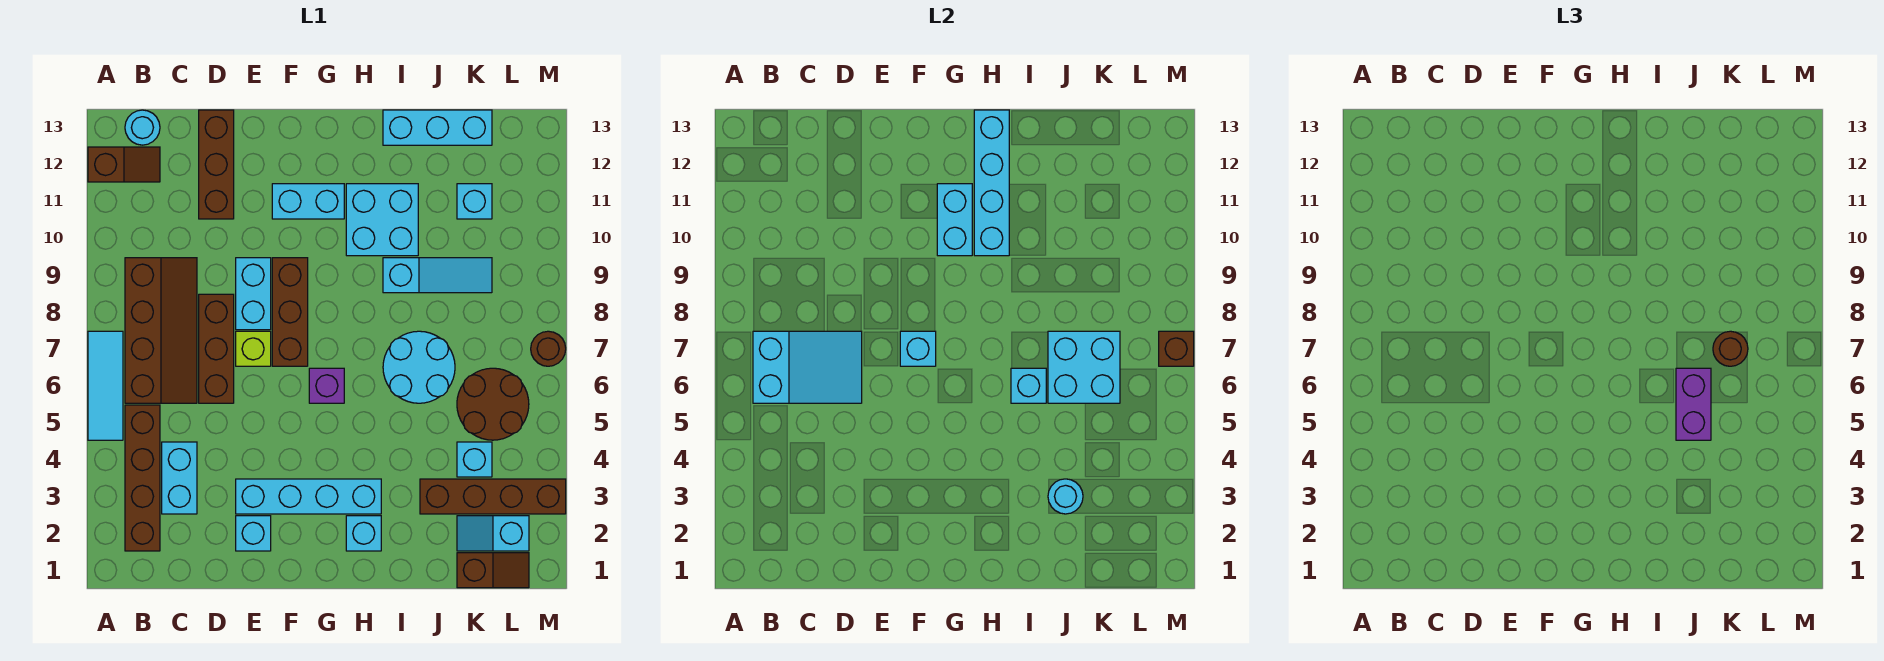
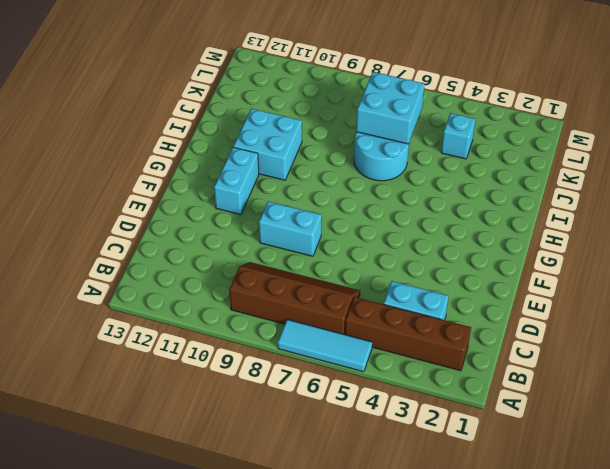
none -> brown 1x2 slope [88,147,160,182]
none -> cyan 1x1 round brick [125,110,160,145]
none -> brown 1x3 brick [199,294,234,403]
none -> brown 1x3 brick [199,110,234,219]

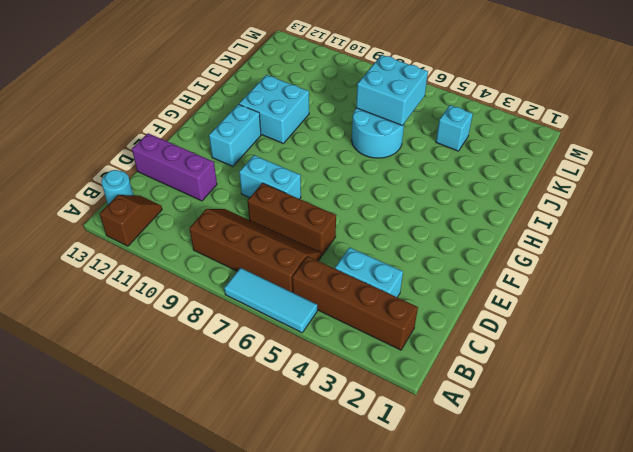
purple 1x3 brick [132,133,217,201] -> brown 1x3 brick [199,110,234,219]
none -> cyan 1x1 brick [236,516,271,551]
none -> cyan 1x4 brick [236,479,381,514]
none -> lime 1x1 brick [236,331,271,366]
none -> brown 1x3 brick [272,258,308,366]

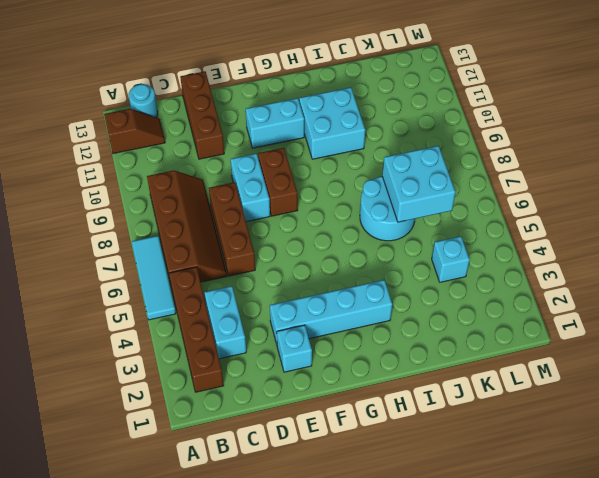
brown 1x2 brick [258,148,298,216] -> brown 1x3 brick [272,258,308,366]
none -> lime 1x1 brick [236,331,271,366]
none -> purple 1x1 brick [309,368,344,403]
none -> cyan 1x1 brick [346,516,381,551]
none -> cyan 1x3 slope [383,258,492,293]

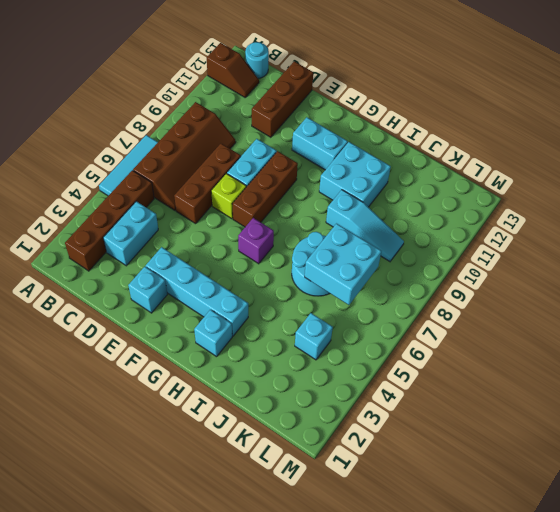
none -> cyan 1x3 brick [383,110,492,145]
none -> brown 1x4 brick [420,479,566,514]
none -> brown 1x2 slope [457,553,529,588]
none -> cyan 1x2 slope [457,516,529,551]

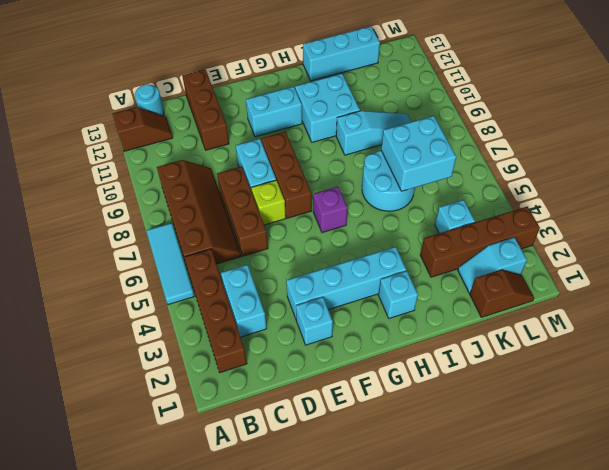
none -> brown 2x2 round brick [457,368,529,440]
none -> cyan 1x1 brick [457,184,492,219]
none -> brown 1x1 round brick [531,331,566,366]
none -> cyan 2x3 slope [753,331,862,403]

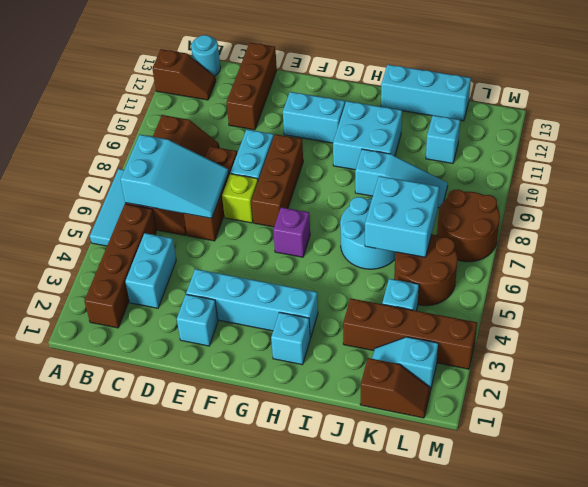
brown 2x2 round brick [437,189,500,262] -> brown 1x1 round brick [531,331,566,366]
none -> cyan 1x1 brick [900,331,936,366]
none -> cyan 1x2 brick [937,184,972,256]
none -> cyan 1x4 brick [974,110,1009,256]
none -> cyan 1x1 brick [1011,368,1046,403]

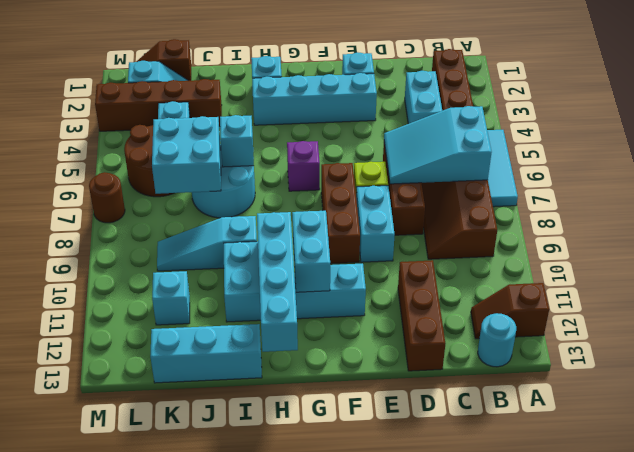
none -> cyan 1x1 brick [900,331,936,366]
none -> cyan 1x1 round brick [1048,479,1083,514]
none -> brown 1x1 brick [1159,331,1194,366]
none -> purple 1x2 brick [1676,368,1711,440]

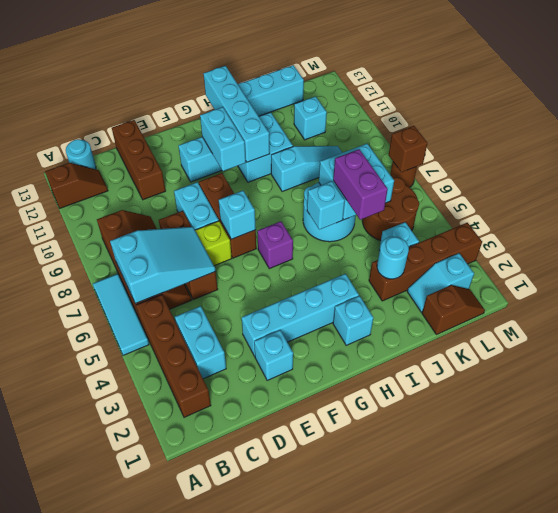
none -> brown 1x1 round brick [1713,331,1748,366]

